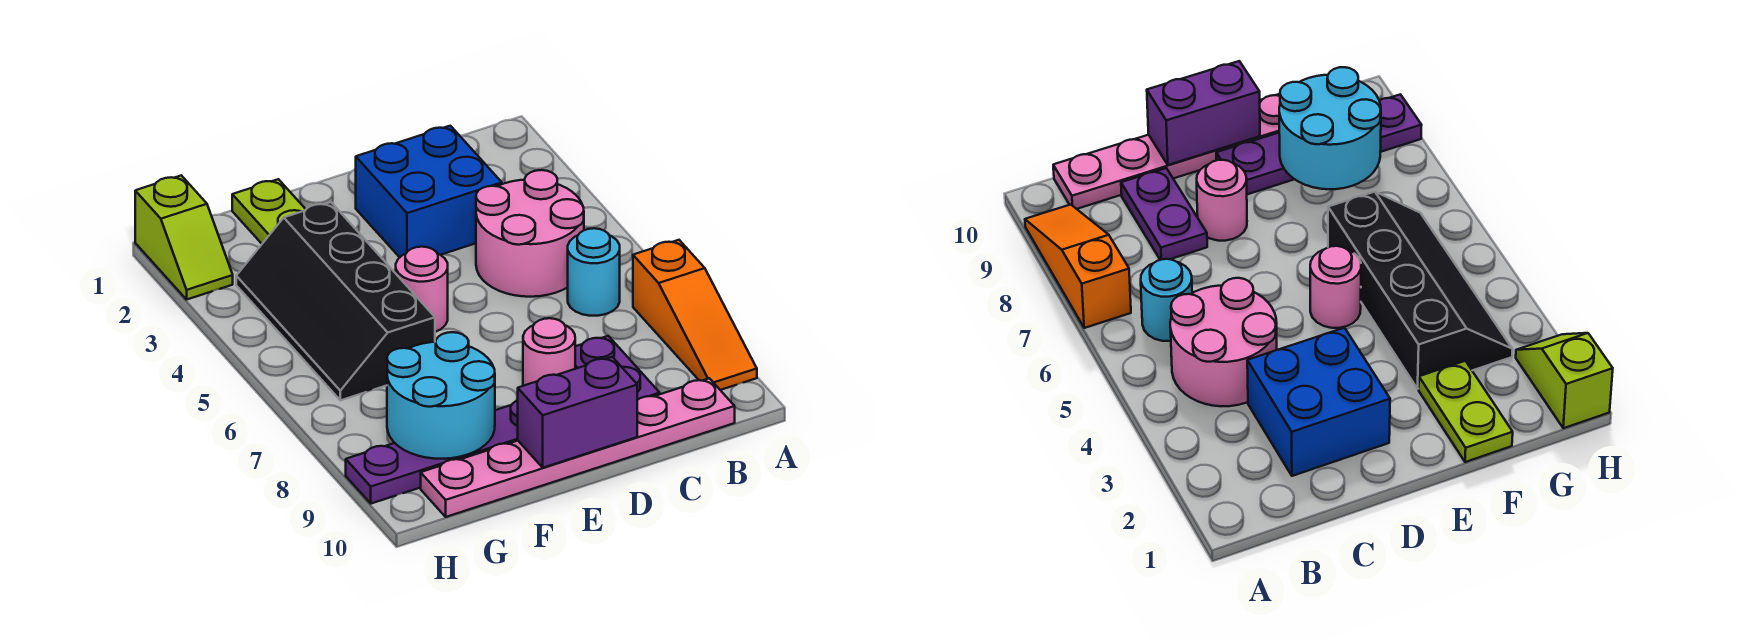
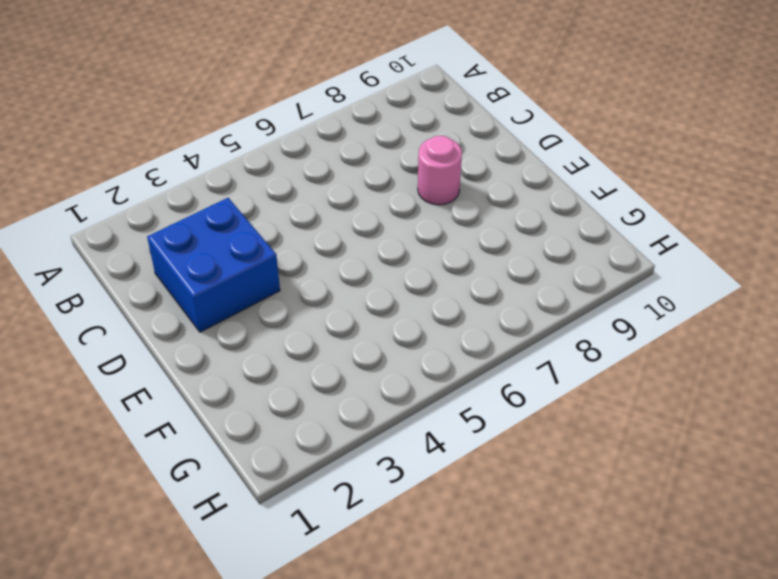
none -> orange 1x3 slope [633,240,757,390]
none -> pink 2x2 round brick [476,170,584,297]
none -> cyan 1x1 round brick [568,228,620,316]

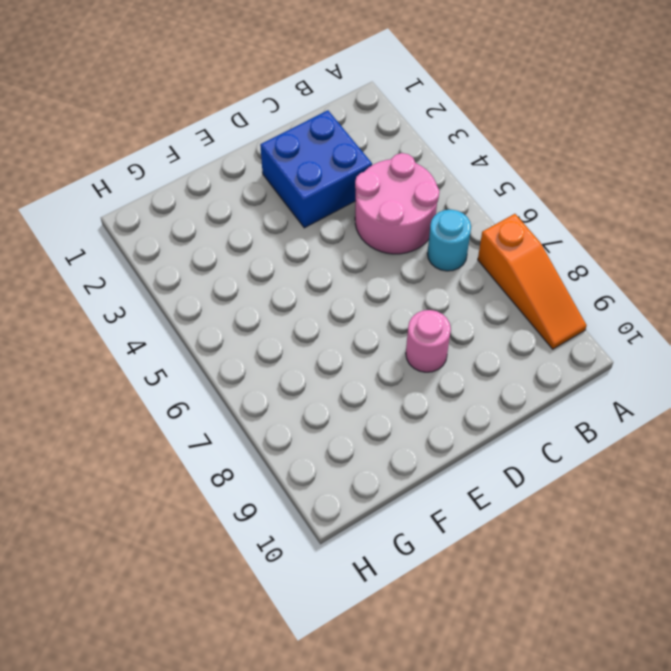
none -> pink 1x6 plate [421,378,735,517]
none -> purple 1x2 plate [575,336,660,400]
none -> pink 1x1 round brick [396,247,448,332]

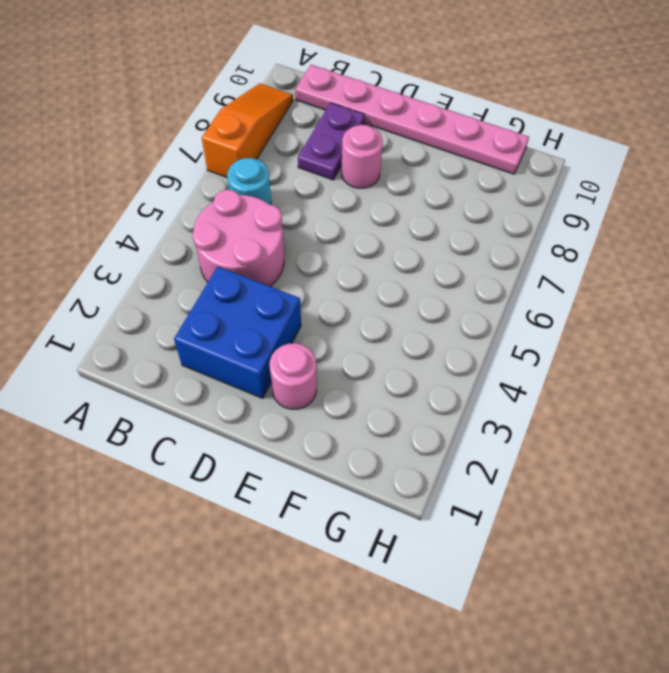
pink 1x1 round brick [270,343,317,409] -> pink 1x1 round brick moved to [396,247,448,332]
none -> purple 1x4 plate [346,400,518,504]
none -> lime 1x2 plate [232,179,306,244]
none -> black 2x4 slope [236,202,435,400]

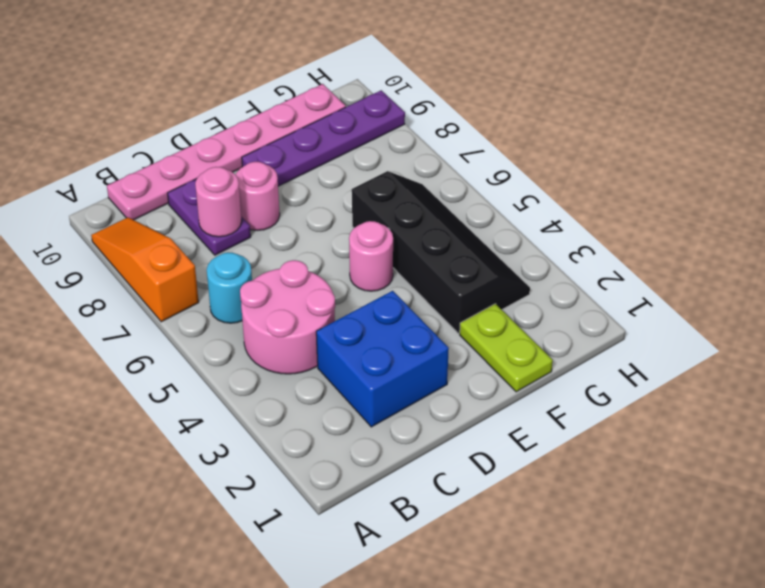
pink 1x1 round brick [195,167,242,237] -> none
none -> lime 1x2 slope [135,175,233,299]
none -> purple 1x2 brick [518,357,637,468]
none -> cyan 2x2 round brick [387,332,495,459]

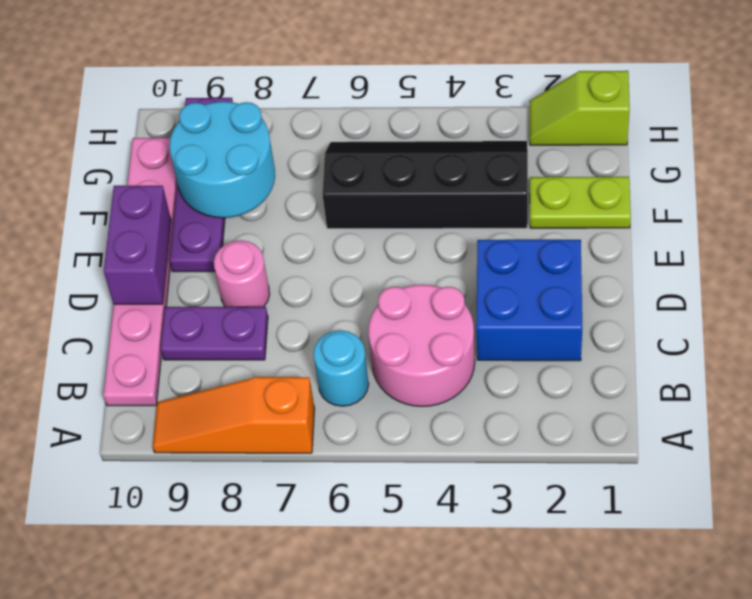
none -> pink 1x1 round brick [396,247,448,332]

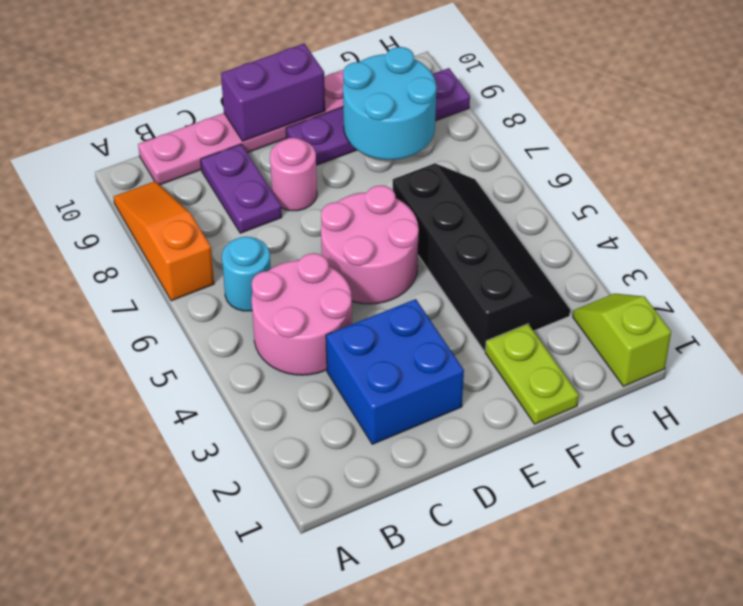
pink 2x2 round brick [321,185,419,304] -> pink 1x1 round brick [396,247,448,332]

